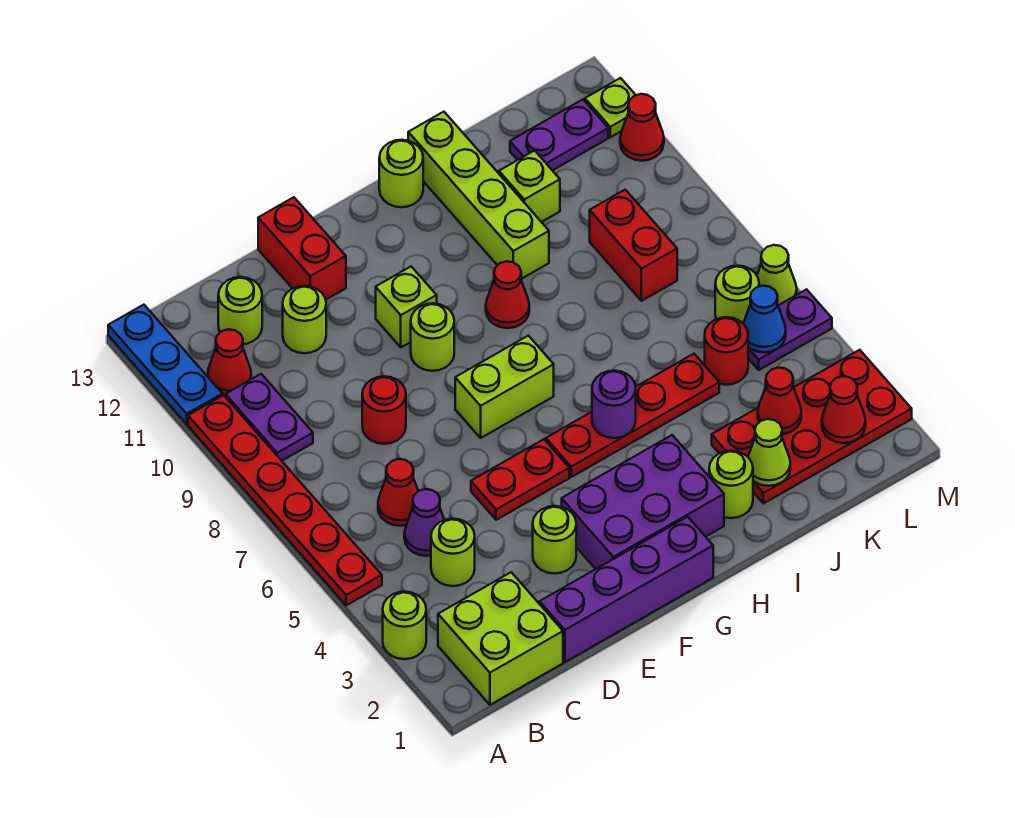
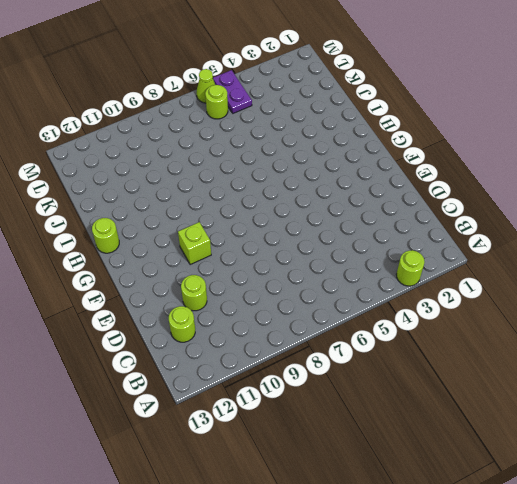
none -> red 1x6 plate [188,395,382,606]
none -> blue 1x3 plate [108,305,222,424]
none -> lime 2x2 brick [438,572,563,705]
none -> purple 1x2 plate [225,374,313,461]

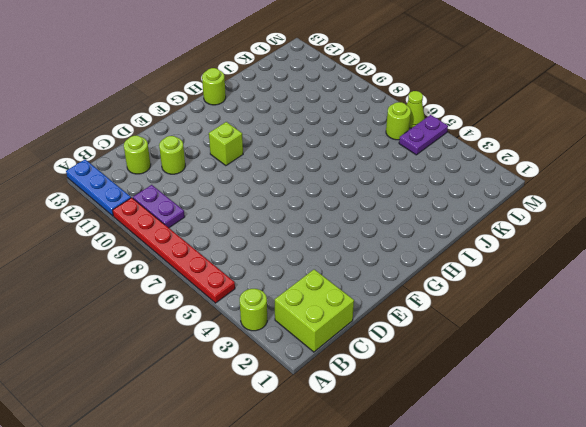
none -> red 1x1 cone [208,329,251,396]
none -> lime 1x1 round brick [431,519,475,586]
none -> purple 1x1 cone [404,489,444,556]
none -> red 1x1 cone [378,459,418,526]

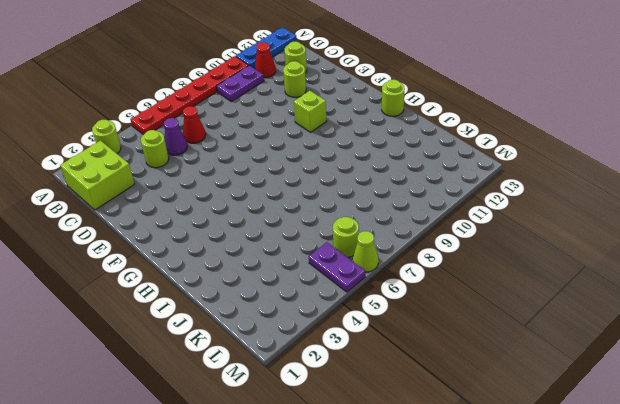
none -> purple 1x4 brick [540,517,713,662]
none -> red 1x1 round brick [362,376,406,444]
none -> lime 1x1 round brick [533,506,576,574]
none -> red 1x2 plate [471,439,569,520]

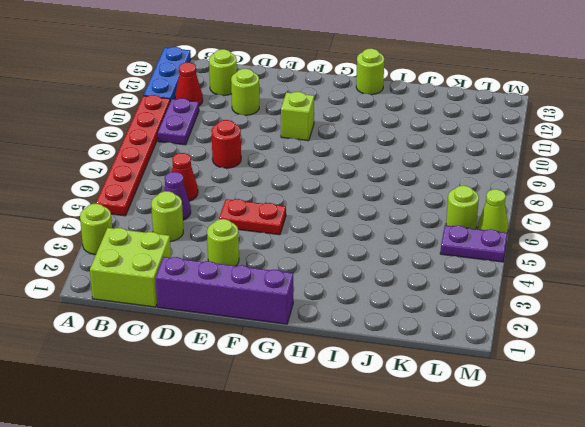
none -> red 1x2 brick [258,197,346,299]
none -> purple 2x3 brick [562,435,724,569]
none -> lime 1x2 brick [455,336,554,438]
none -> lime 1x1 round brick [411,303,454,371]

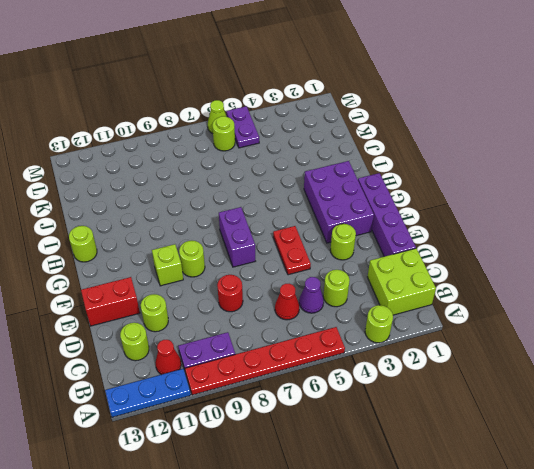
purple 1x2 brick [219,207,255,267] -> lime 1x2 brick [455,336,554,438]
none -> red 1x4 plate [546,354,719,477]
none -> red 1x1 cone [486,261,529,328]
none -> lime 1x1 round brick [709,451,753,518]
none -> lime 1x4 brick [408,112,549,279]

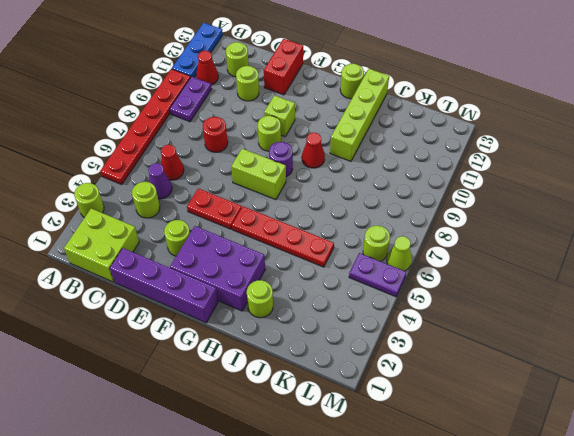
purple 1x1 round brick [269,142,293,177] -> purple 1x1 round brick moved to [592,371,636,438]
none -> red 2x4 plate [712,350,912,504]
none -> lime 1x1 brick [499,151,560,222]
none -> red 1x1 round brick [705,317,748,385]
none -> red 1x2 brick [590,190,677,301]

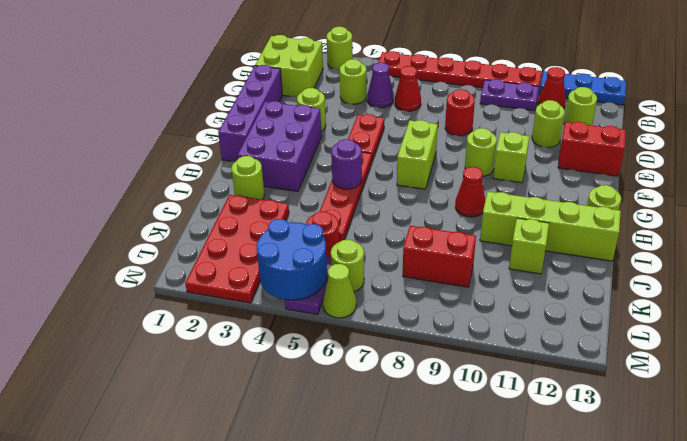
blue 2x2 round brick [257,219,327,300] -> blue 1x1 cone [743,286,786,352]
none -> purple 1x2 plate [510,100,608,170]
none -> red 1x1 cone [620,94,664,161]
none -> lime 1x1 plate [585,78,636,137]
none -> lime 1x1 cone [748,419,790,486]

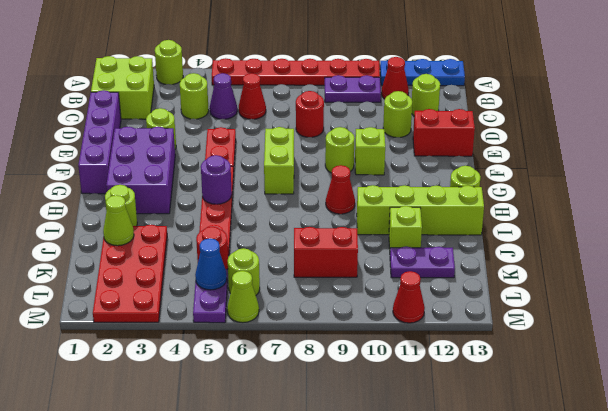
purple 1x2 plate [390,246,455,278] -> purple 1x2 plate turned to [510,100,608,170]
none -> lime 1x1 plate [585,78,636,137]
none -> red 1x1 cone [758,368,801,434]
none -> red 1x1 cone [822,376,866,443]

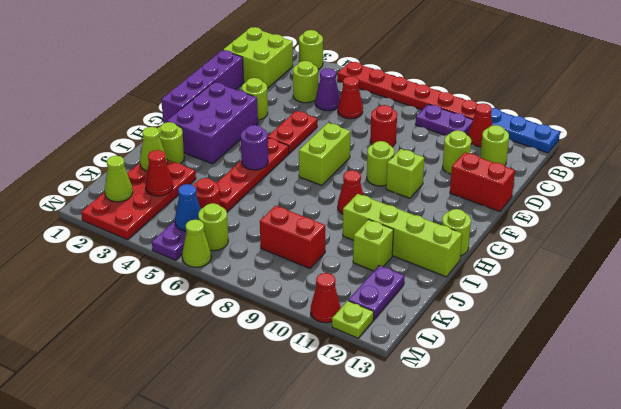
lime 1x1 cone [105,156,133,202] -> red 1x1 cone [822,376,866,443]

